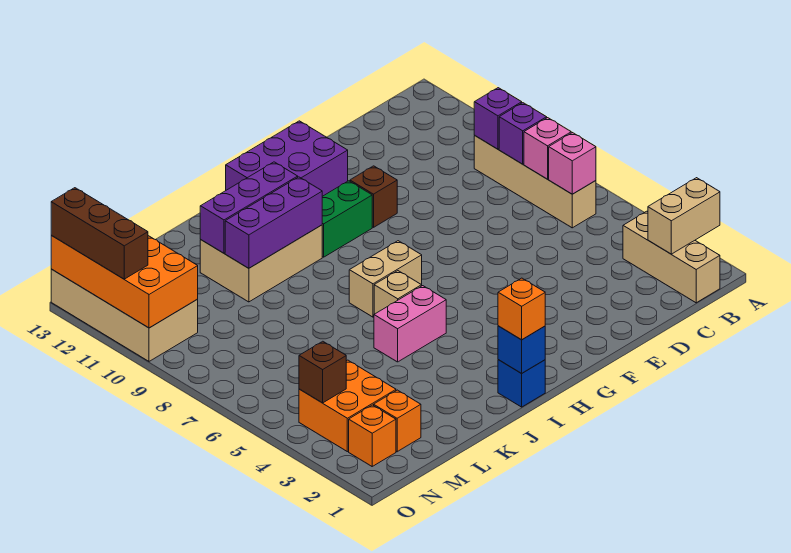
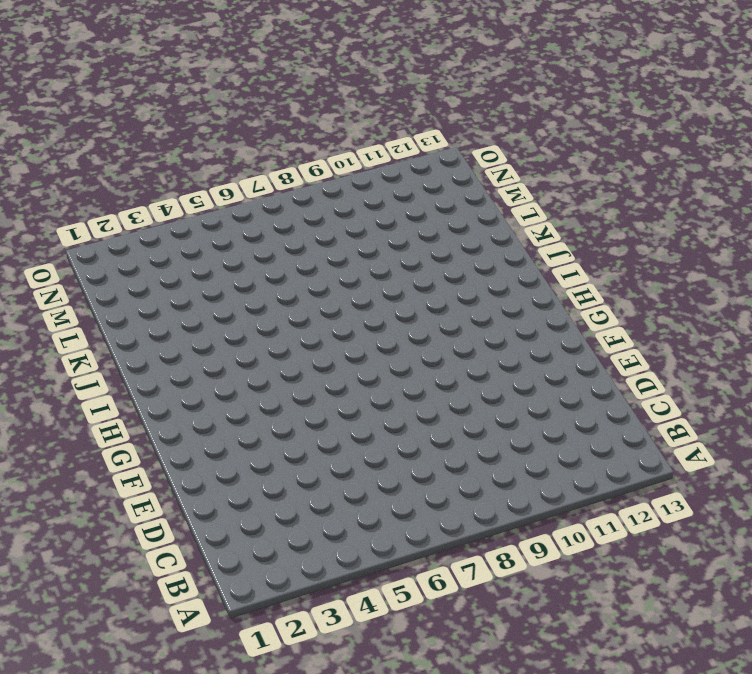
none -> tan 1x3 brick [623,211,720,303]
none -> tan 1x4 brick [474,136,596,228]
none -> brown 1x1 brick [350,166,397,227]

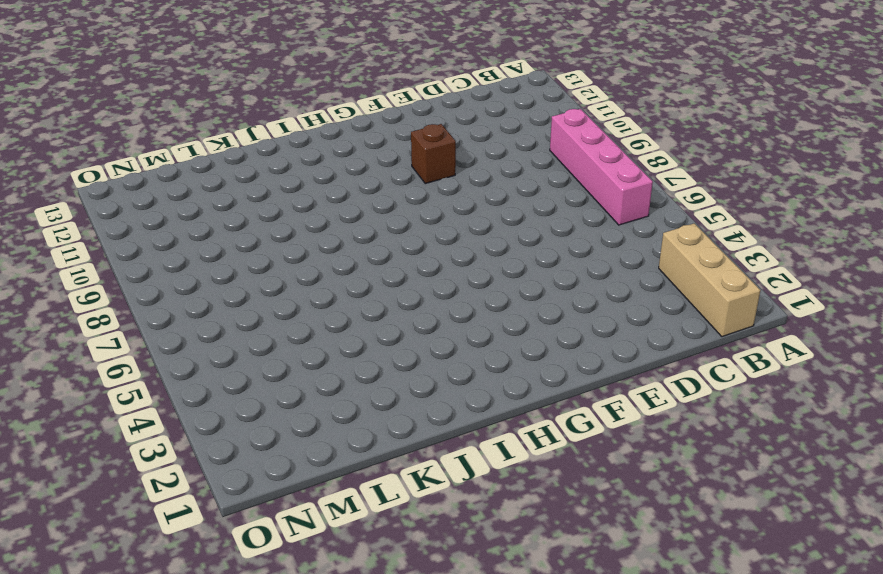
pink 1x4 brick [550,109,653,225] -> tan 1x4 brick [474,136,596,228]
none -> purple 2x3 brick [226,121,348,196]
none -> green 1x2 brick [322,181,372,257]
none -> tan 1x2 brick [349,241,422,317]

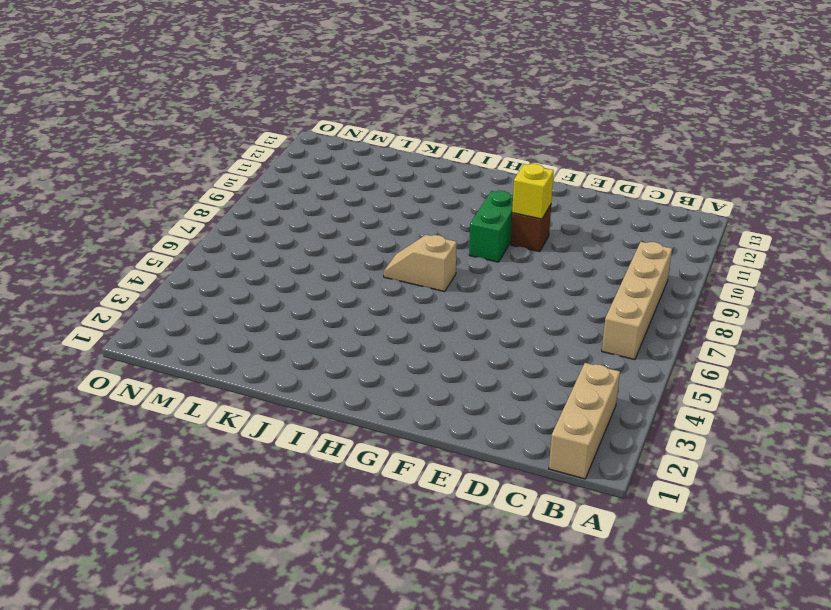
yellow 1x1 brick [512,164,554,219] -> none
green 1x2 brick [469,191,513,262] -> green 1x2 brick turned to [322,181,372,257]
tan 1x2 slope [384,235,457,292] -> tan 1x2 brick [349,241,422,317]
none -> purple 2x3 brick [226,121,348,196]
none -> blue 1x1 brick [498,360,545,407]
none -> pink 1x2 brick [374,286,446,362]

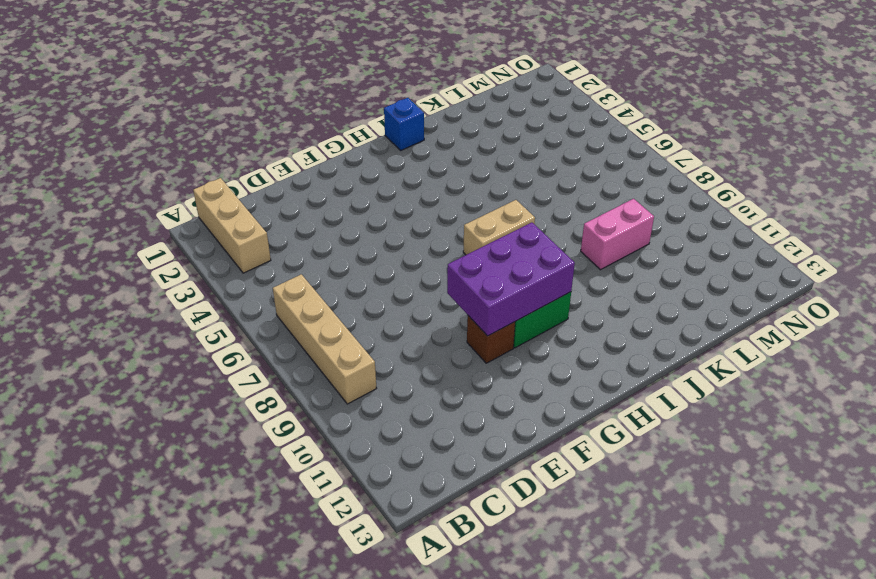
purple 2x3 brick [447,222,575,336] -> purple 2x3 brick moved to [226,121,348,196]
pink 1x2 brick [581,199,654,270] -> pink 1x2 brick moved to [374,286,446,362]
none -> tan 1x1 brick [374,271,422,314]
none -> tan 2x3 brick [200,225,322,302]
none -> orange 1x1 brick [374,390,421,452]

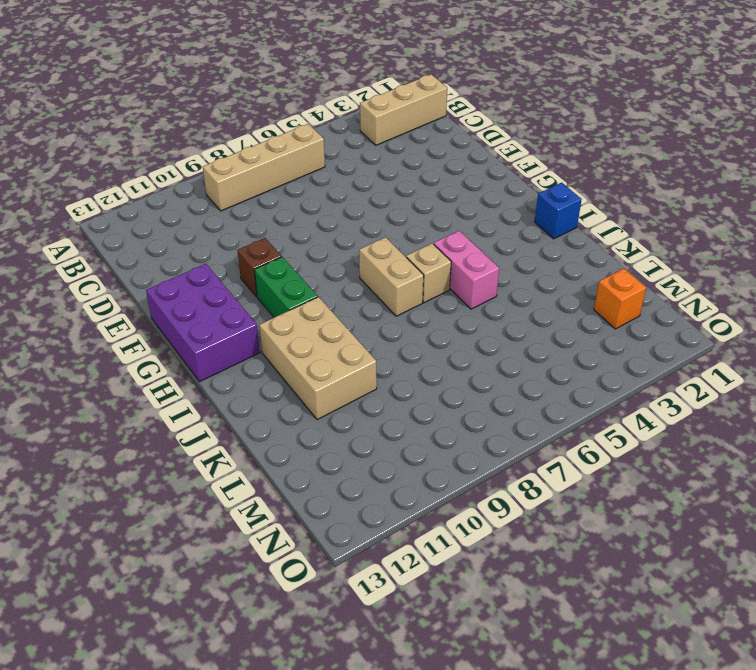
none -> orange 2x2 brick [299,360,396,452]
none -> orange 1x1 brick [349,405,396,466]
none -> tan 2x4 brick [51,269,198,361]

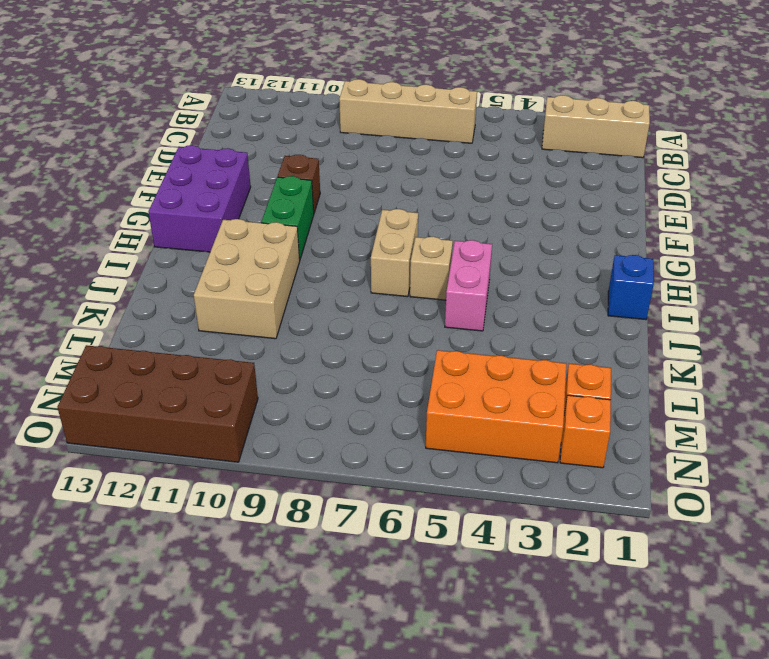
orange 2x3 brick [426,350,567,463] -> orange 2x2 brick [299,360,396,452]
brown 2x4 brick [57,345,258,462] -> tan 2x4 brick [51,269,198,361]
none -> tan 1x2 brick [648,178,720,254]
none -> pink 1x1 brick [549,133,596,194]
none -> pink 1x1 brick [524,118,571,179]

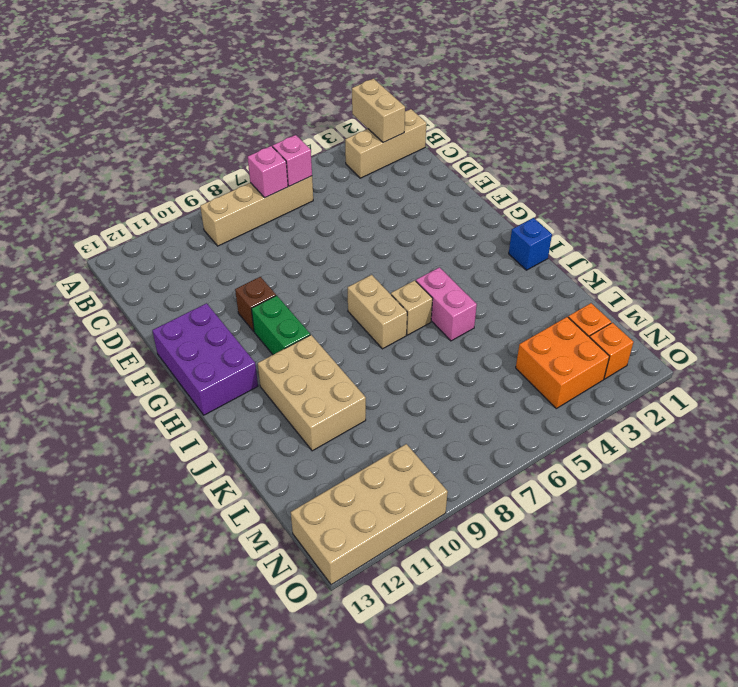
none -> purple 1x1 brick [499,103,547,164]
none -> purple 1x1 brick [474,88,522,149]
none -> blue 1x1 brick [498,326,545,373]

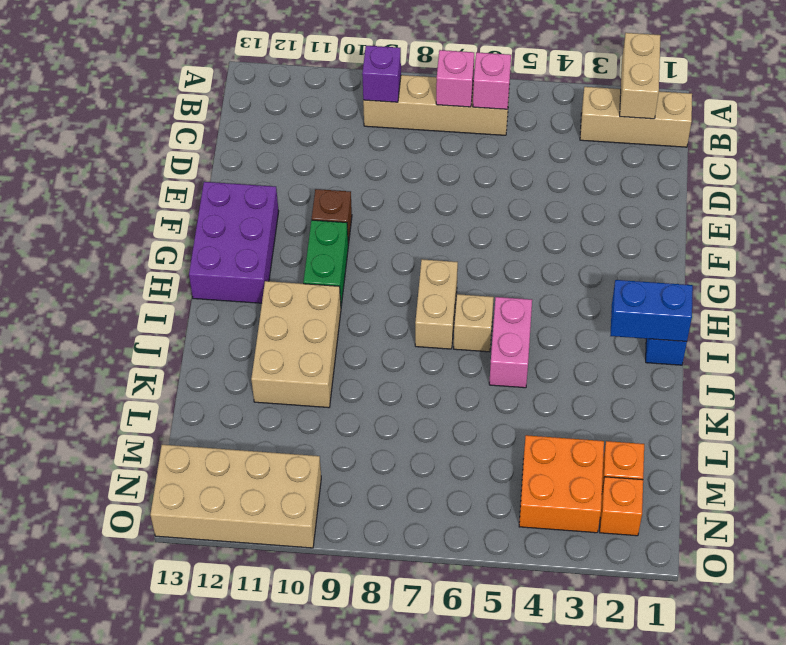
blue 1x2 brick [610,280,693,341] -> blue 1x1 brick [498,326,545,373]
none -> purple 1x1 brick [499,103,547,164]
none -> purple 1x3 brick [225,177,322,268]
none -> purple 1x3 brick [200,162,298,253]

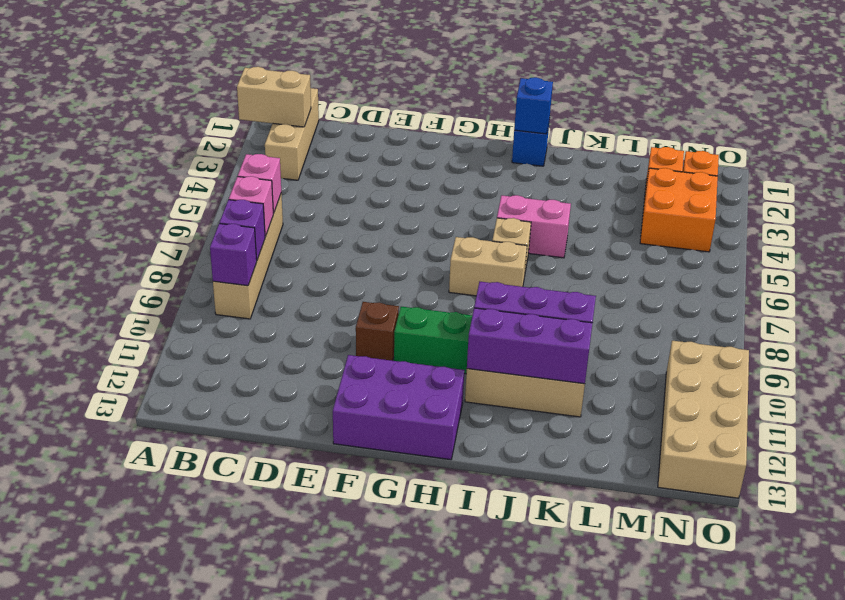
none -> brown 1x1 brick [299,341,346,403]
none -> orange 2x4 brick [51,236,198,328]
none -> orange 1x1 brick [498,278,545,340]

